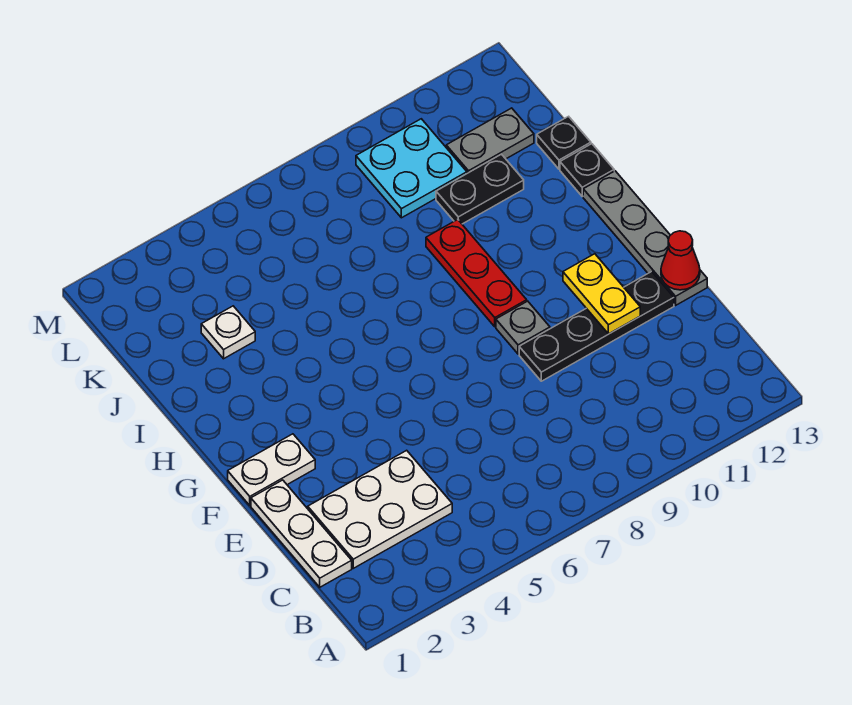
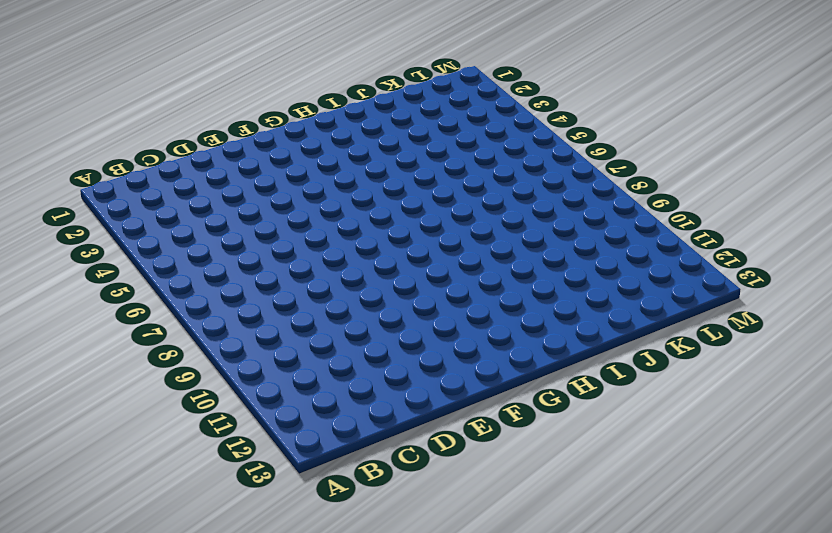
none -> white 1x3 plate [251,480,352,587]
none -> white 2x3 plate [308,450,452,568]
none -> black 1x4 plate [519,272,674,381]

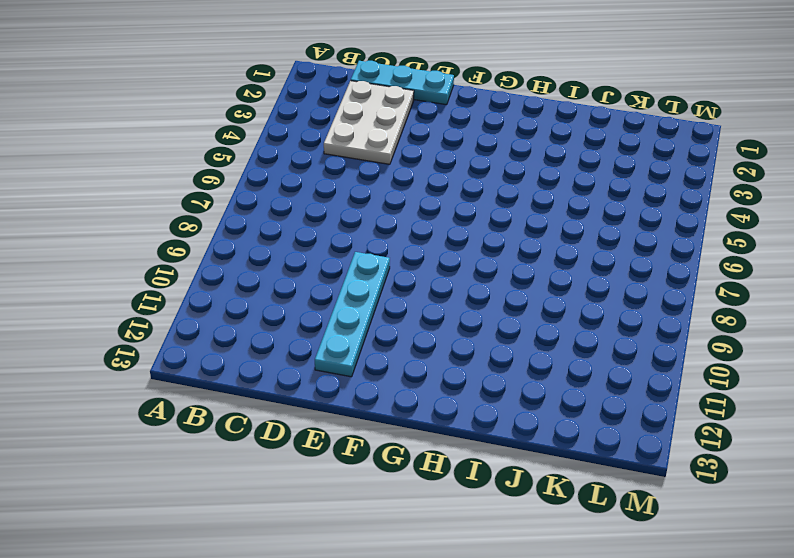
cyan 1x3 plate [351,61,454,105] -> white 1x3 plate [251,480,352,587]
cyan 1x4 plate [315,252,390,377] -> black 1x4 plate [519,272,674,381]
none -> grey 1x4 plate [583,171,707,305]
none -> white 1x2 plate [228,434,315,505]
none -> grey 1x1 plate [496,301,550,354]

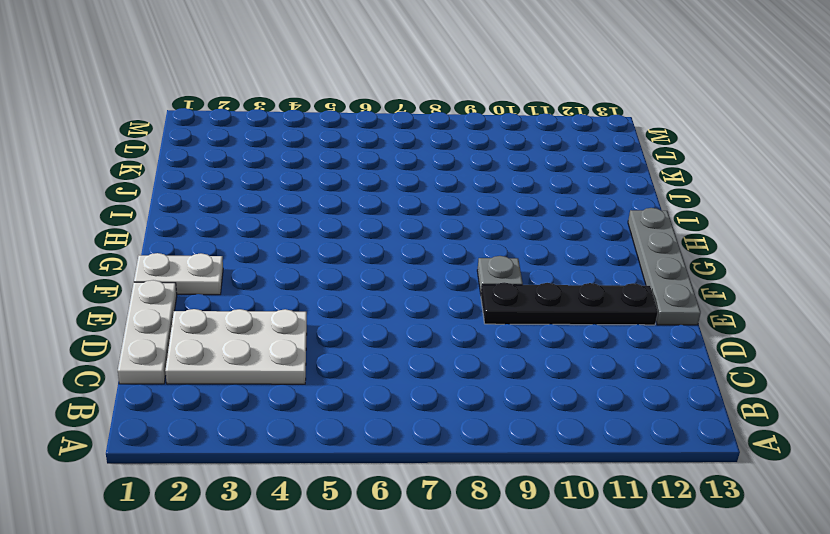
none -> red 1x3 plate [426,219,527,327]
none -> black 1x1 plate [560,144,614,196]
none -> white 1x1 plate [201,306,255,359]

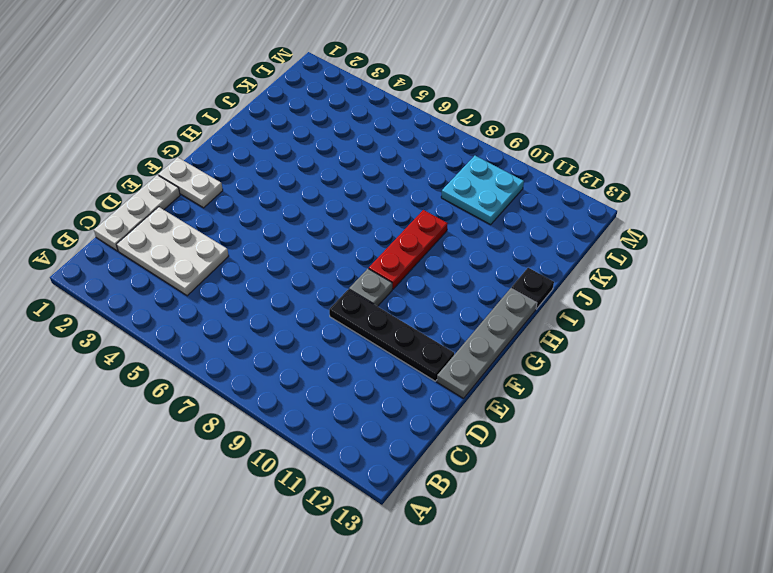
none -> white 1x1 plate [201,306,255,359]
none -> black 1x2 plate [436,154,524,224]
none -> black 1x1 plate [537,116,591,169]

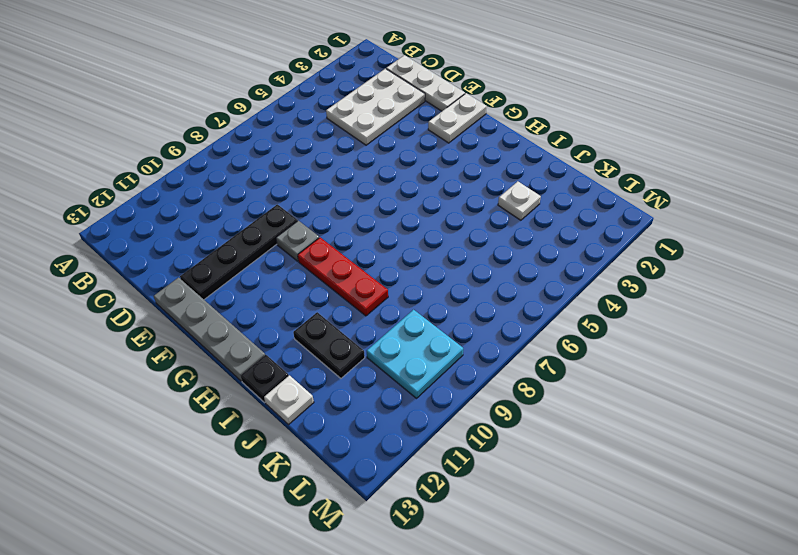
black 1x2 plate [293,312,365,378] -> black 1x2 plate turned to [436,154,524,224]
white 1x1 plate [264,375,314,424] -> black 1x1 plate [537,116,591,169]
none -> grey 1x2 plate [446,108,534,173]
none -> yellow 1x2 plate [563,254,640,334]
none -> red 1x1 cone [661,231,700,290]

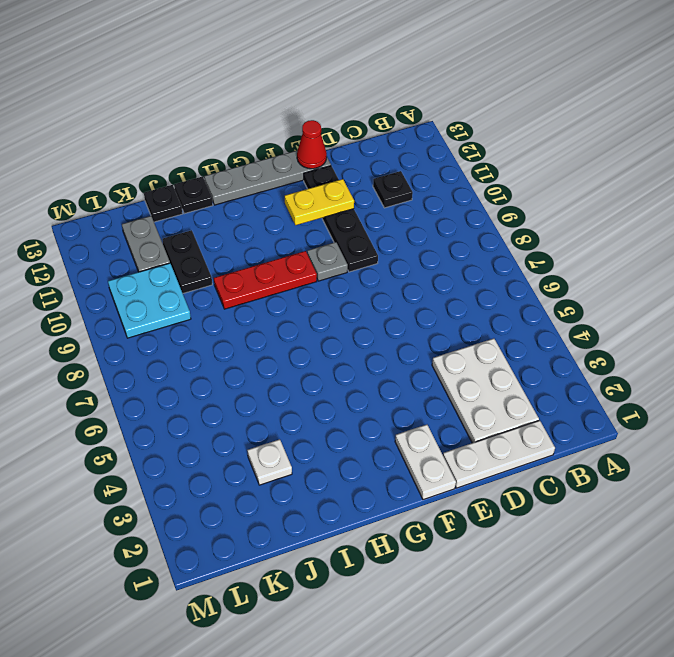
black 1x1 plate [373,171,413,208] -> none

